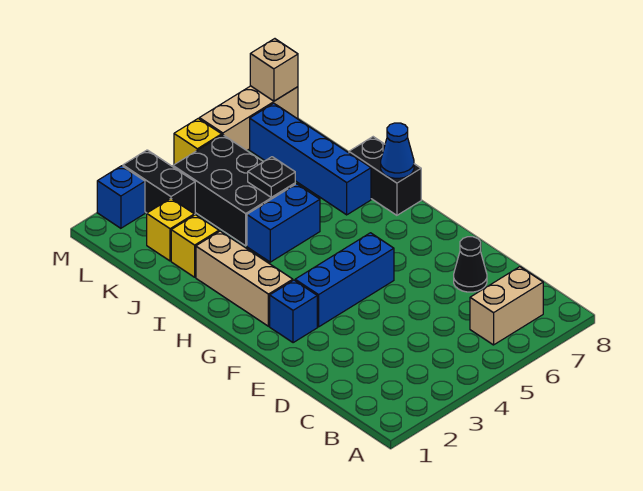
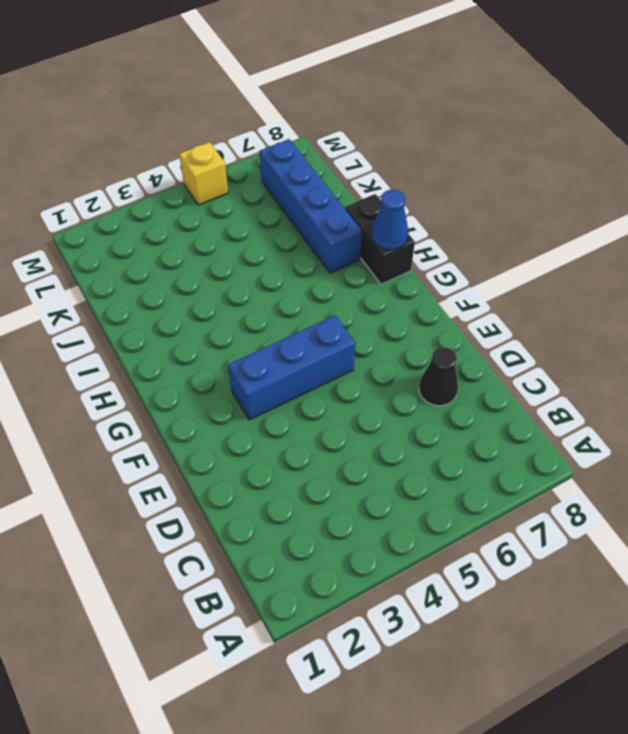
none -> tan 1x2 brick [470,267,543,345]
none -> blue 1x1 brick [270,280,317,343]
none -> tan 1x3 brick [196,231,293,326]

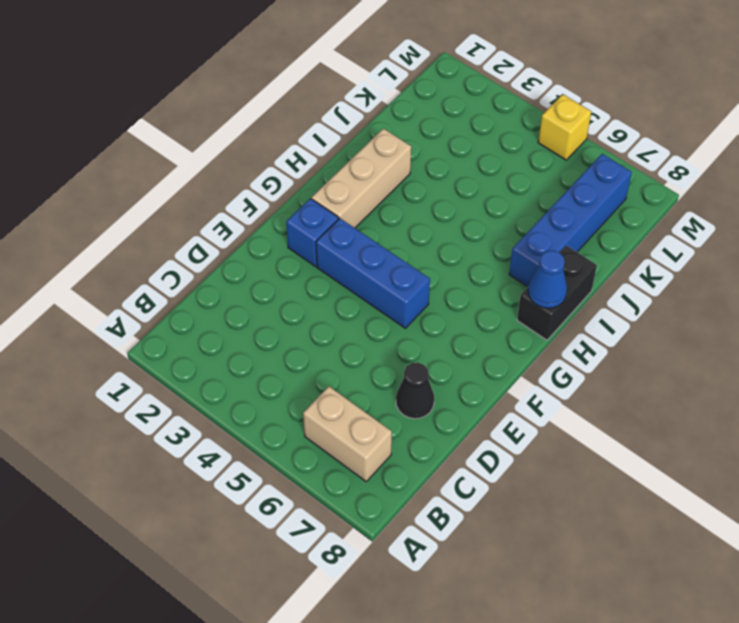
none -> blue 1x2 brick [247,184,320,262]
none -> yellow 1x1 brick [171,215,219,277]
none -> black 2x3 brick [173,135,295,246]

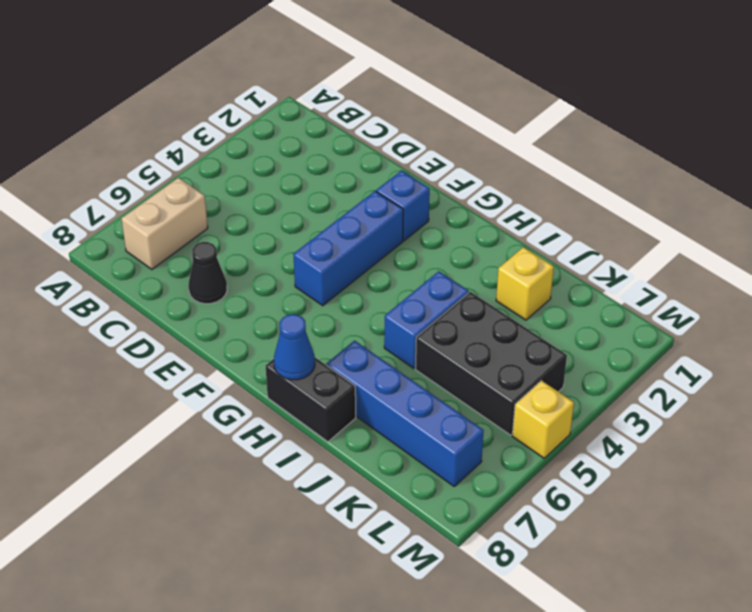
none -> tan 1x3 brick [196,231,293,326]
none -> yellow 1x1 brick [147,199,194,261]
none -> black 1x2 brick [123,150,195,215]

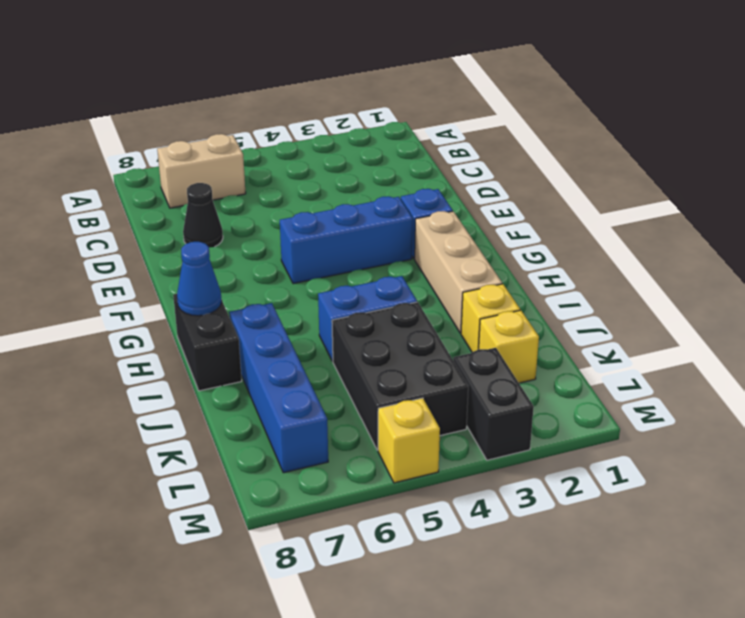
none -> blue 1x1 brick [97,166,145,228]
none -> tan 1x3 brick [199,86,298,150]
none -> black 1x1 plate [248,157,295,197]

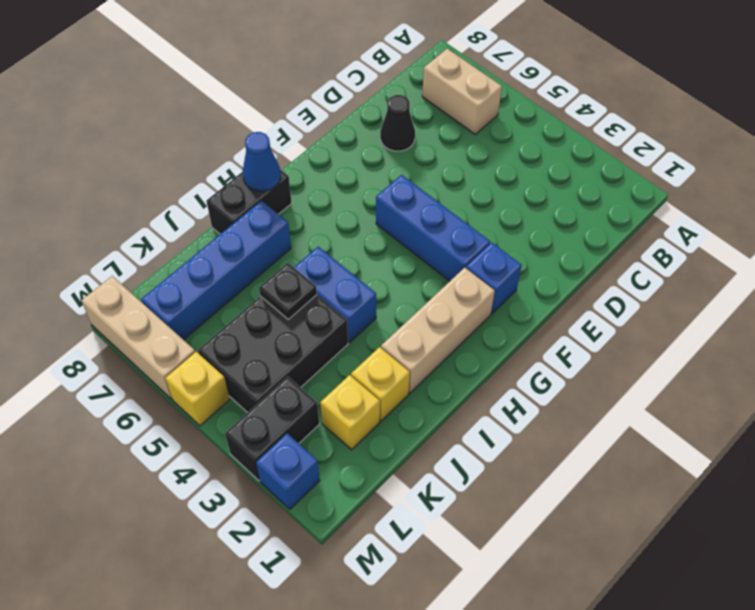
none -> tan 1x1 brick [250,39,298,101]

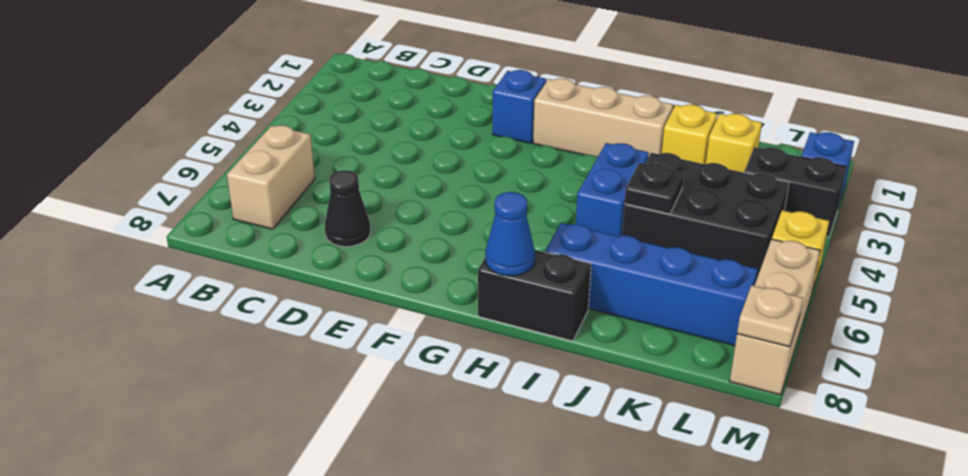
tan 1x1 plate [737,285,803,347] -> tan 1x1 brick [250,39,298,101]
none -> blue 1x3 brick [295,233,394,327]

